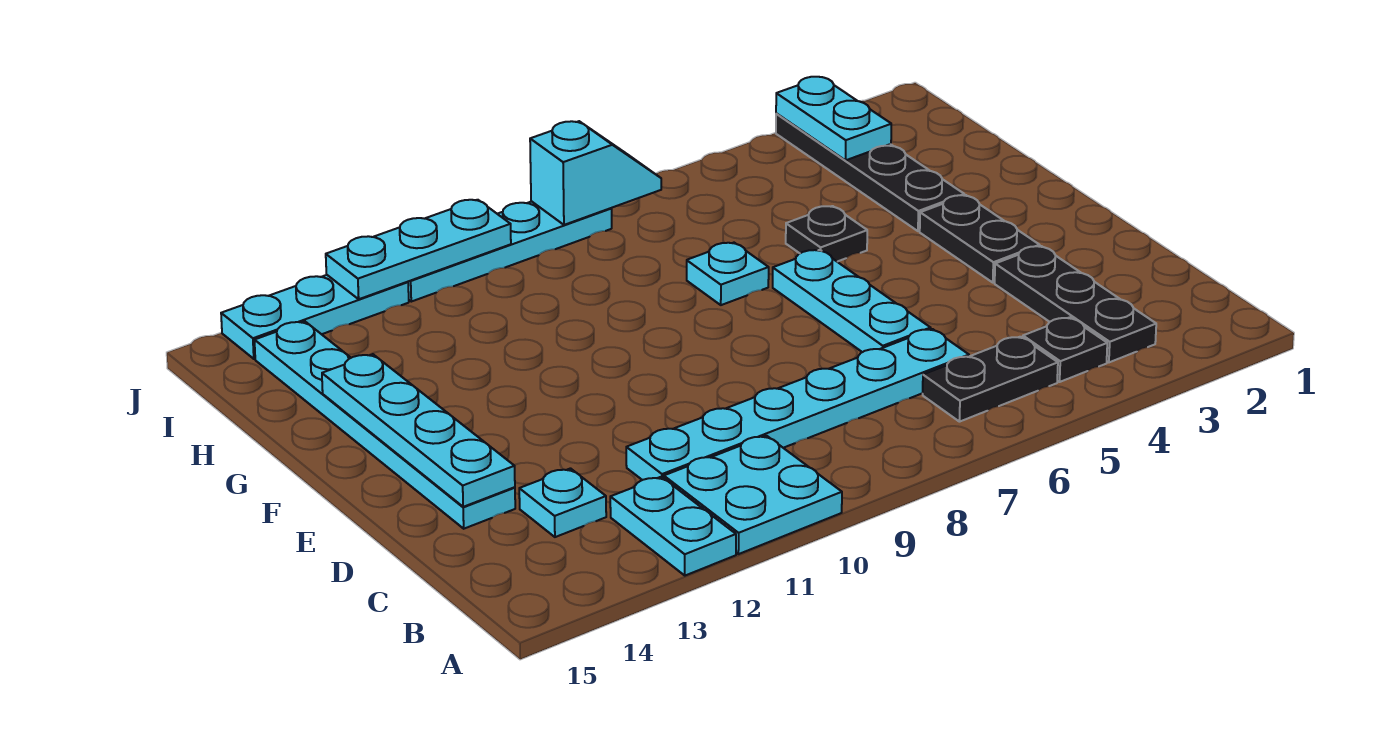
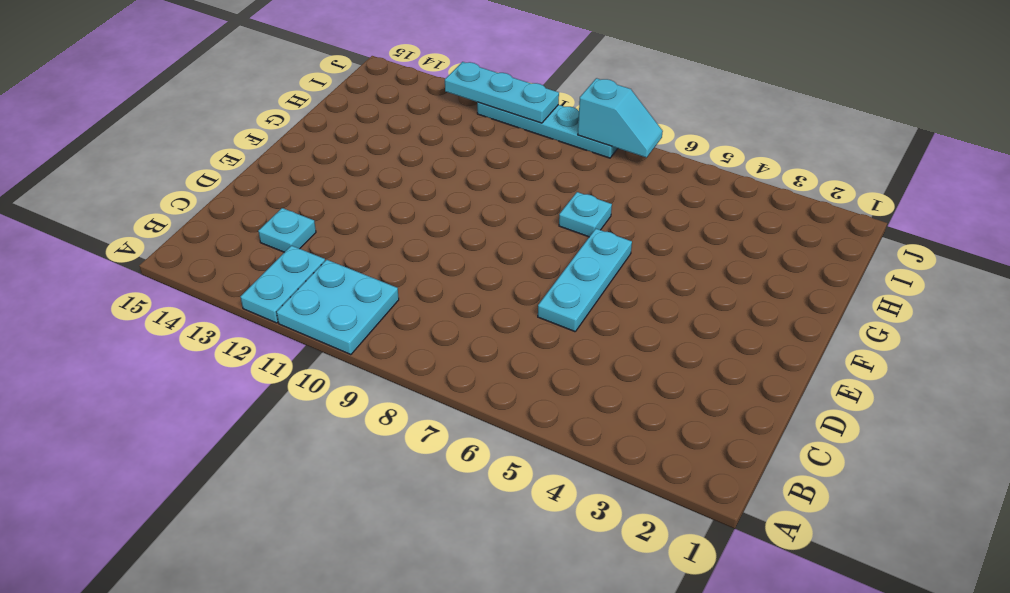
none -> black 1x3 plate [995,246,1156,362]
none -> black 1x1 plate [1023,317,1107,382]
none -> black 1x2 plate [923,337,1058,422]

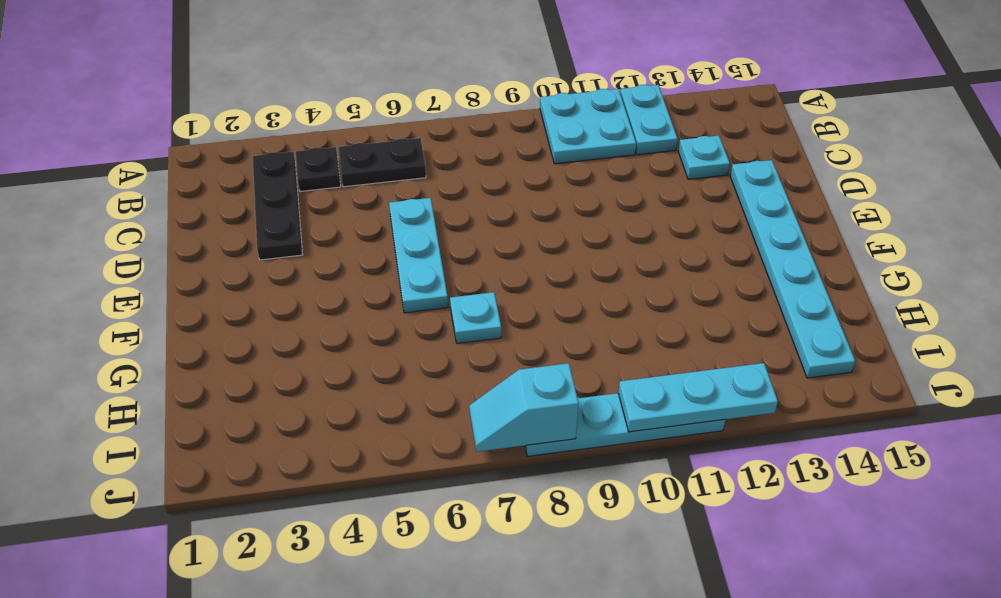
none -> cyan 1x6 plate [626,329,969,480]
none -> black 1x2 plate [920,195,1040,283]
none -> black 1x4 plate [776,114,964,231]

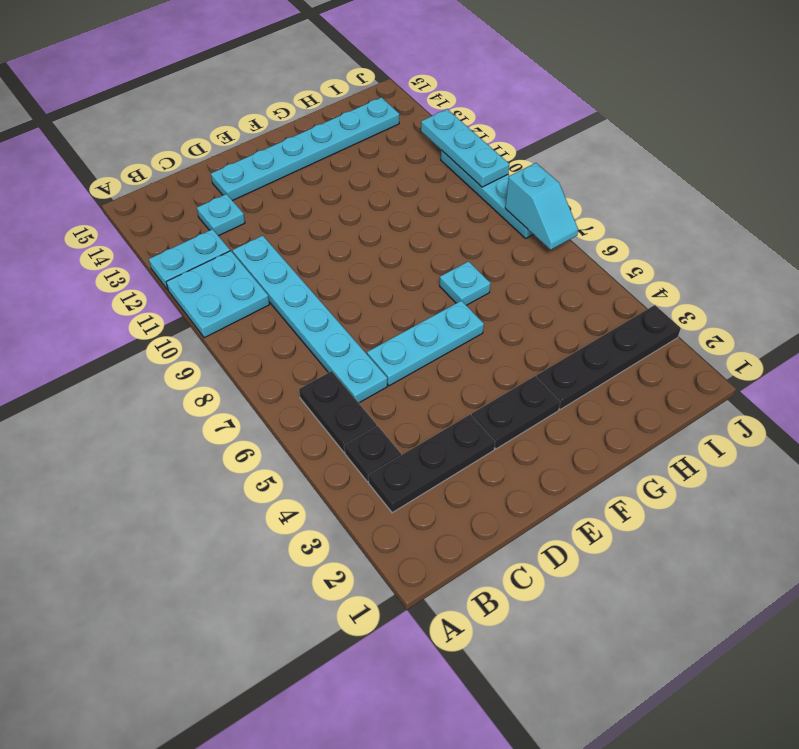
none -> black 1x1 plate [786,206,867,262]
none -> cyan 1x3 plate [221,275,409,359]
none -> cyan 1x4 plate [322,354,515,507]

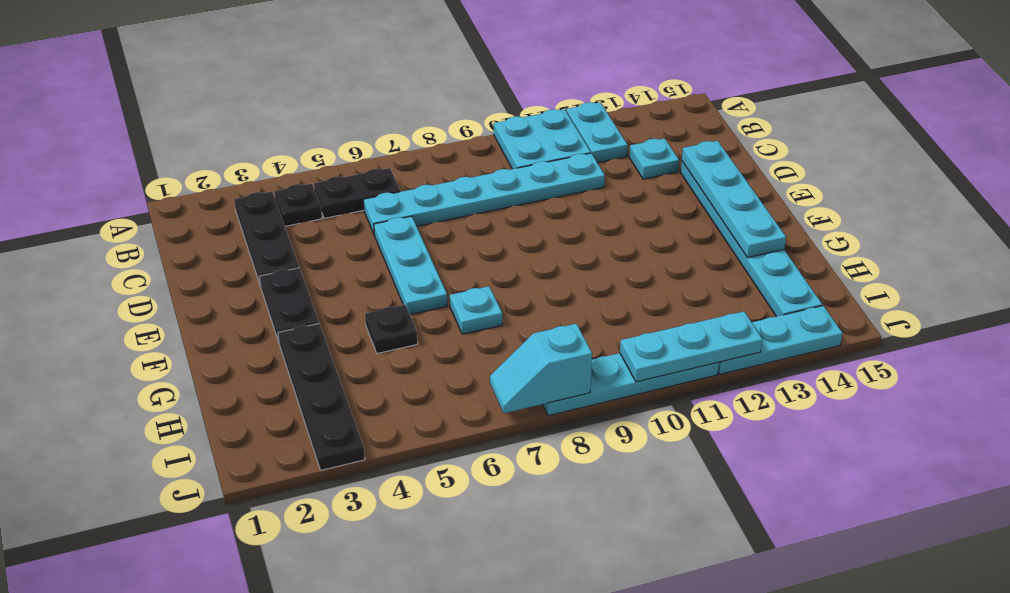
none -> cyan 1x2 plate [776,77,891,160]

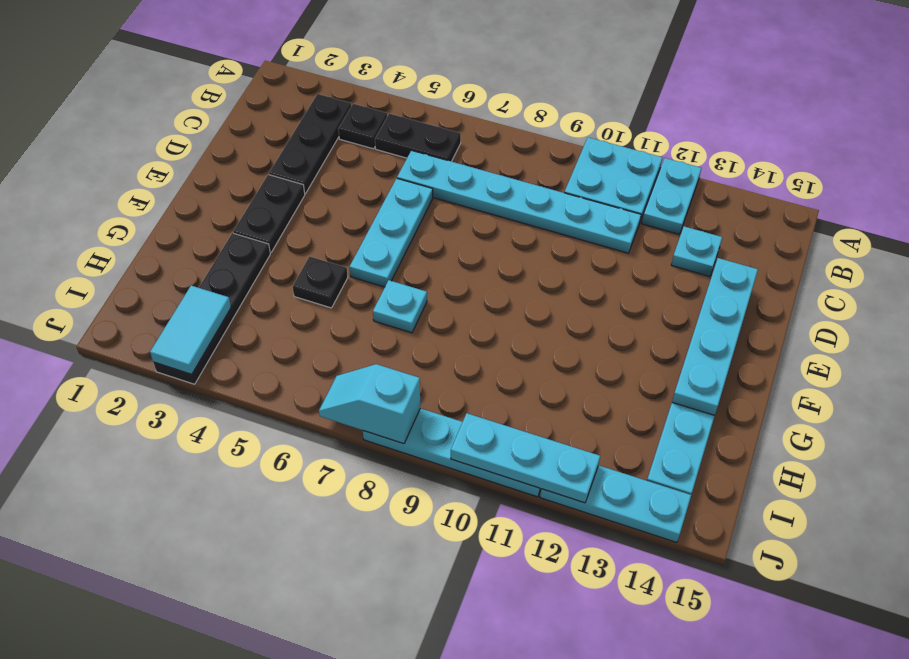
cyan 1x2 tile [150,286,231,374] -> cyan 1x2 plate [776,77,891,160]

